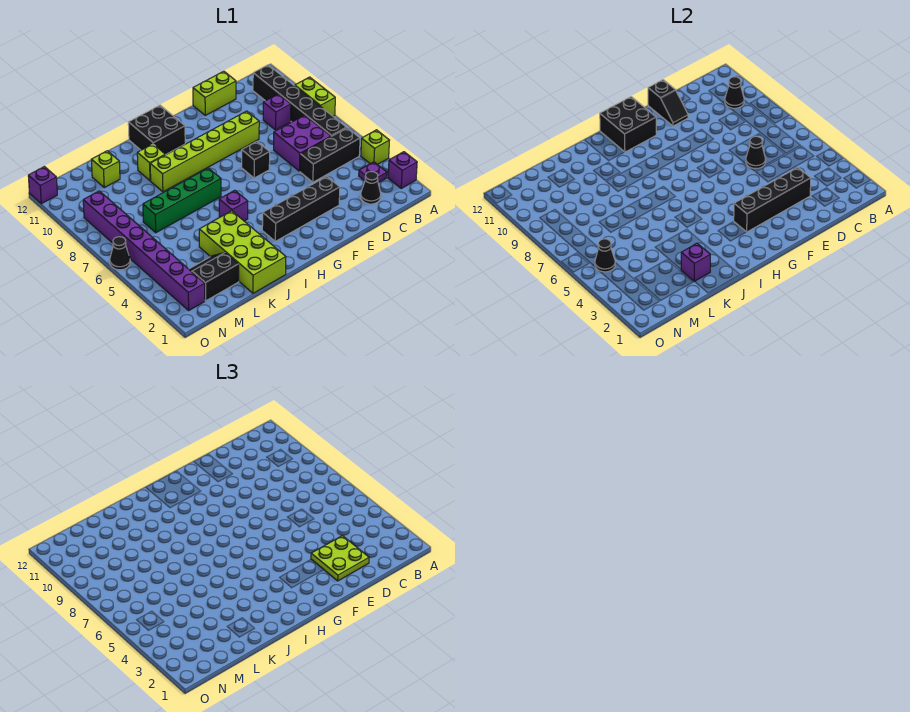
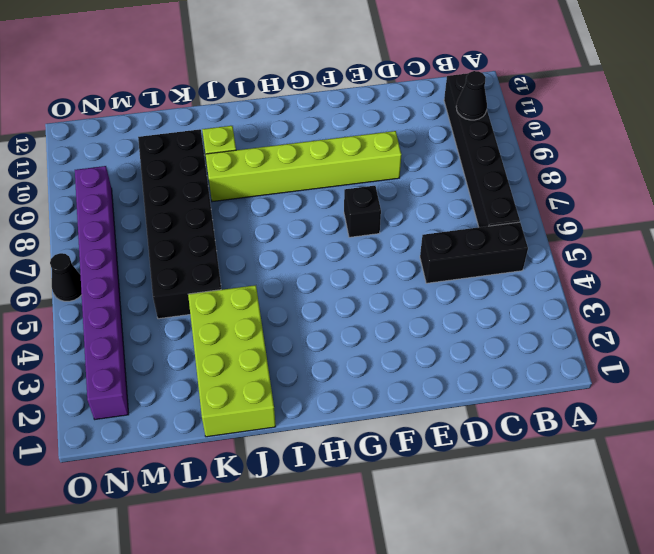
black 2x6 brick [138,129,221,319] -> green 1x4 brick [143,168,221,233]
none -> purple 1x1 brick [388,152,417,188]
none -> lime 1x1 brick [361,130,389,165]
none -> lime 1x2 brick [295,77,335,116]
none -> purple 1x1 plate [359,162,387,183]

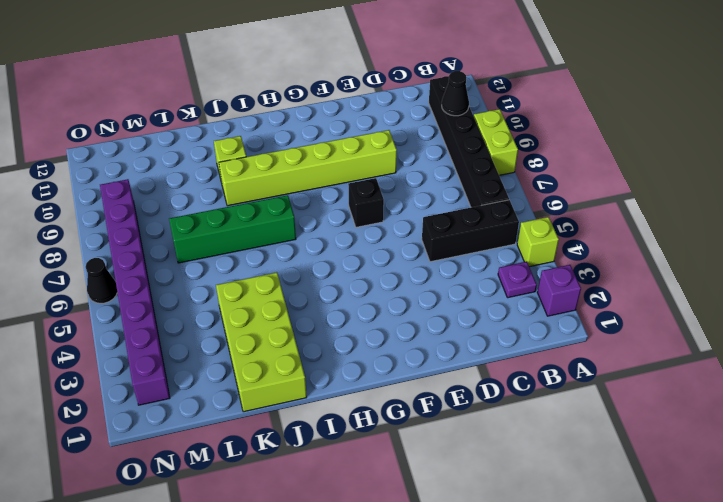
none -> black 1x1 cone [361,171,381,204]
none -> purple 2x2 brick [274,115,331,171]
none -> purple 1x1 brick [263,94,291,130]
none -> lime 1x2 brick [193,71,236,115]

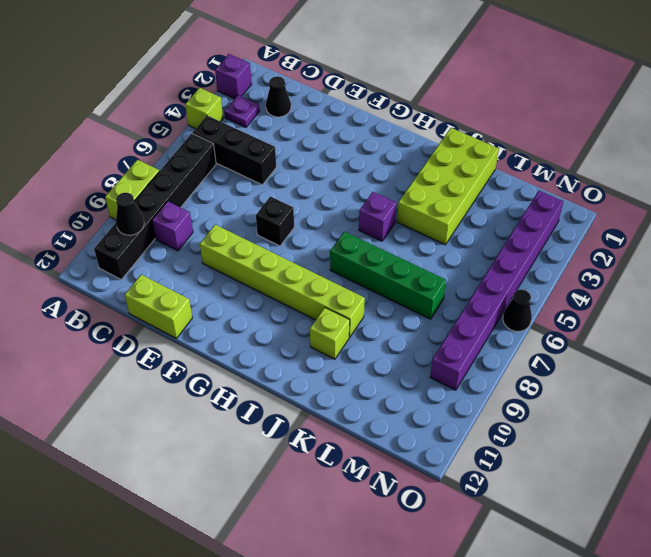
none -> purple 2x2 brick [274,115,331,171]
none -> black 1x4 brick [262,176,340,241]
none -> black 2x2 brick [128,105,185,155]
none -> black 2x2 slope [189,253,239,301]

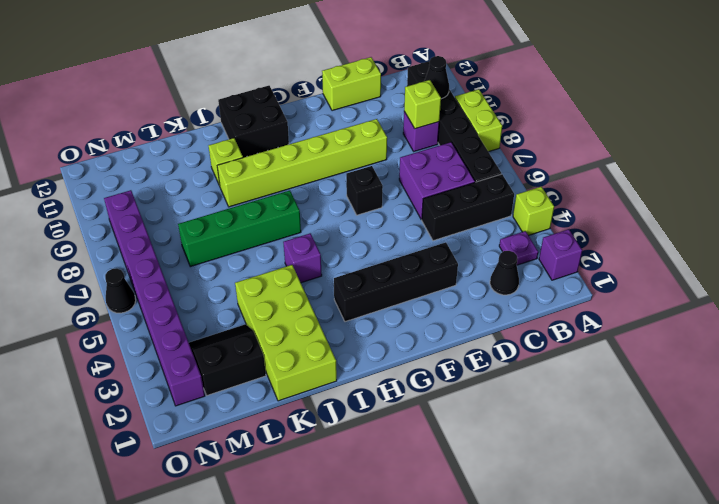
lime 1x1 brick [404,80,441,129] -> lime 1x1 brick moved to [91,151,120,188]
none -> purple 1x1 brick [28,167,57,204]
none -> black 1x4 brick [734,167,811,232]
none -> black 1x1 cone [746,136,766,169]
none -> black 1x2 slope [648,80,688,126]

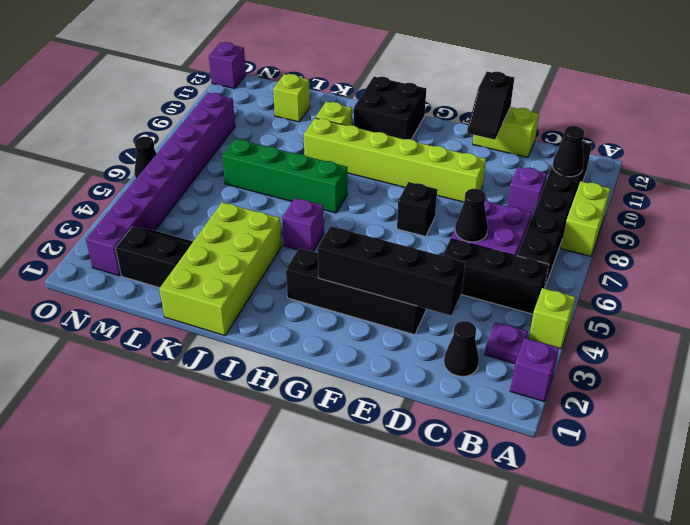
none -> black 2x2 brick [600,97,656,152]
none -> purple 1x1 brick [681,243,710,282]
none -> black 1x1 cone [595,239,615,272]
none -> lime 2x2 plate [311,536,369,581]

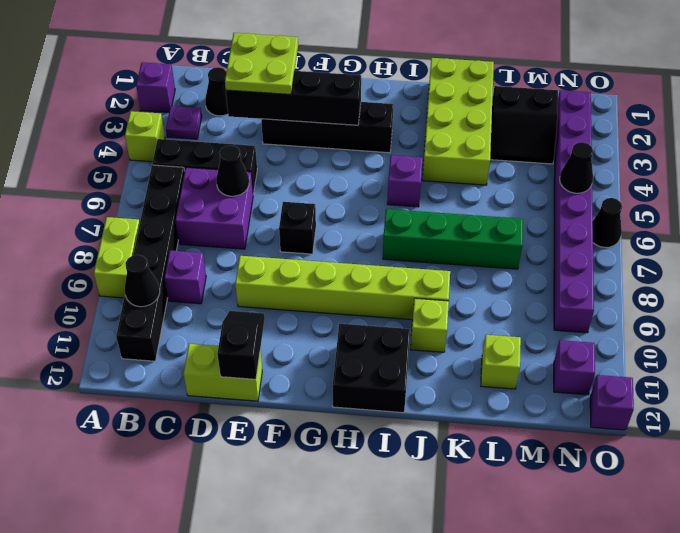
purple 1x1 brick [554,340,595,395] -> purple 1x1 brick moved to [681,243,710,282]
none -> black 2x2 brick [600,97,656,152]

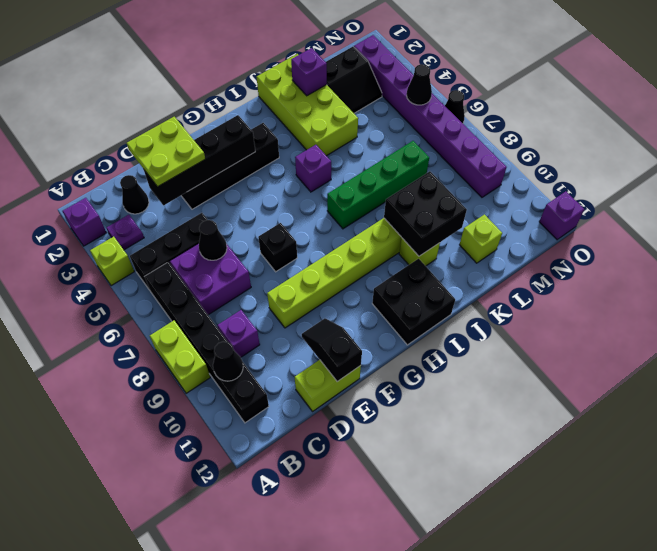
black 2x2 brick [384,171,467,256] -> black 2x2 brick moved to [600,97,656,152]

